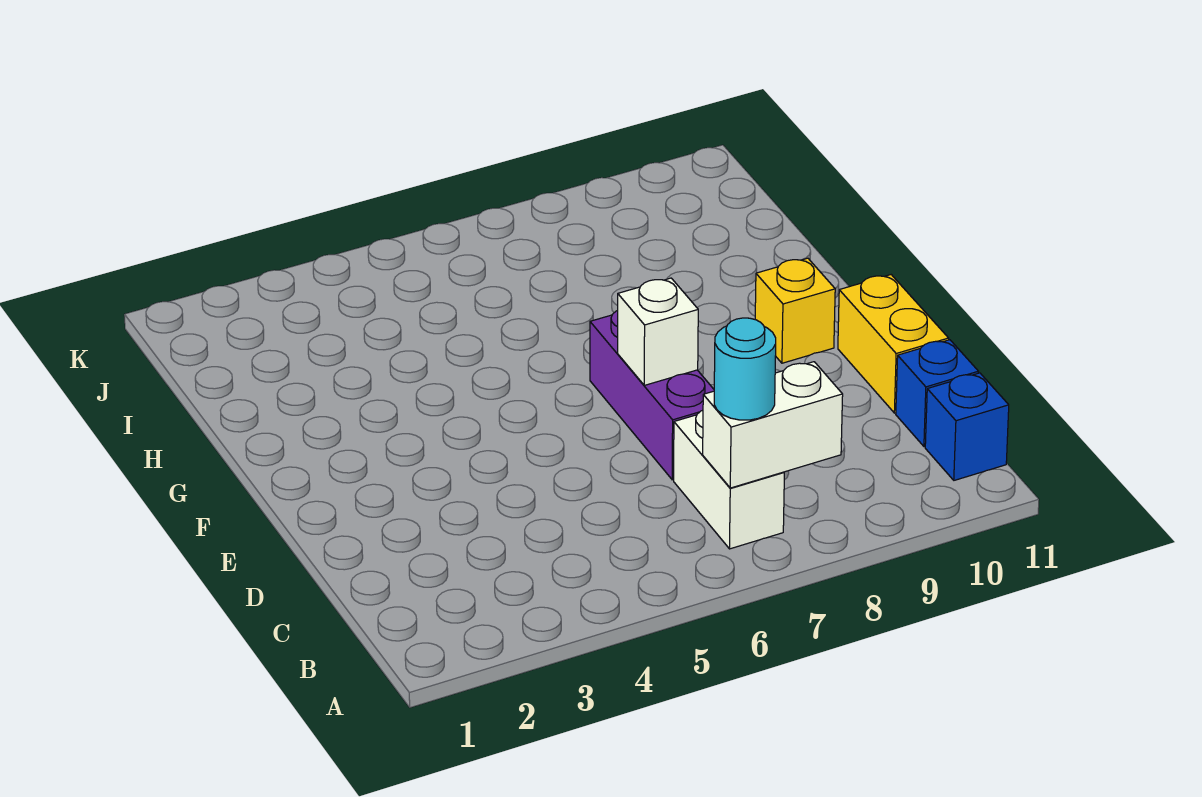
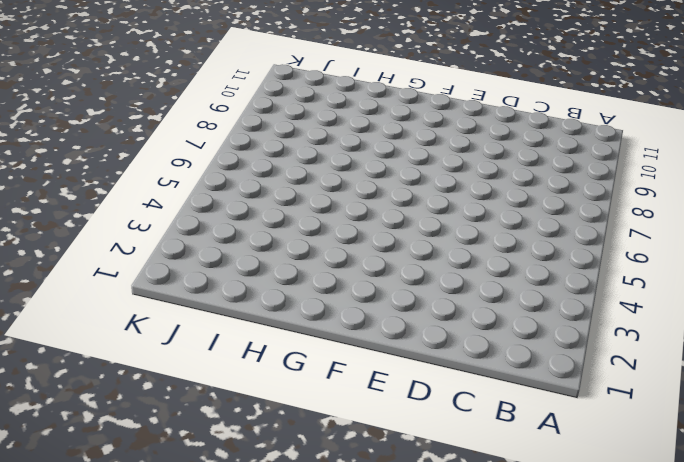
none -> white 1x2 brick [674,410,784,549]
none -> blue 1x1 brick [925,373,1009,480]

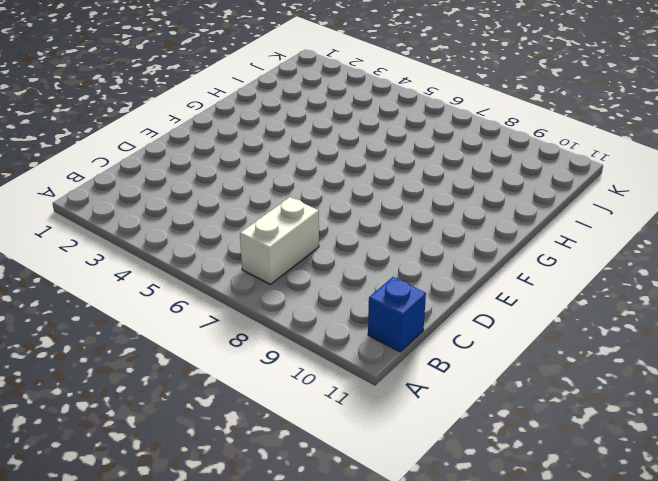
none -> blue 1x1 brick [896,340,978,447]
none -> purple 1x3 brick [590,310,714,480]

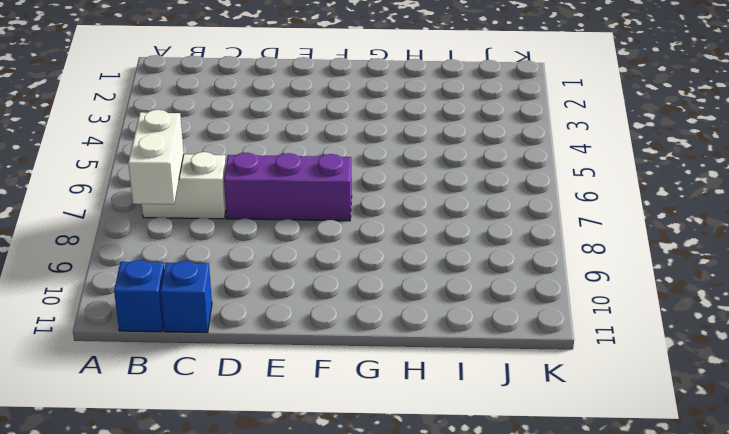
none -> yellow 1x2 brick [838,275,949,413]
none -> yellow 1x1 brick [755,258,835,363]

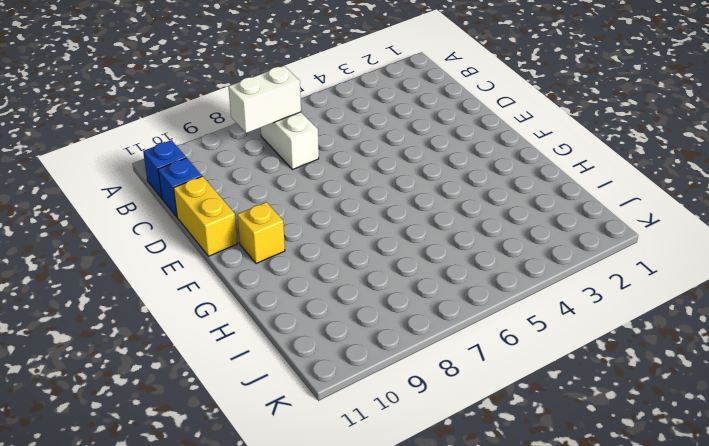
none -> purple 1x3 brick [590,310,714,480]
none -> white 1x1 brick [618,278,698,385]

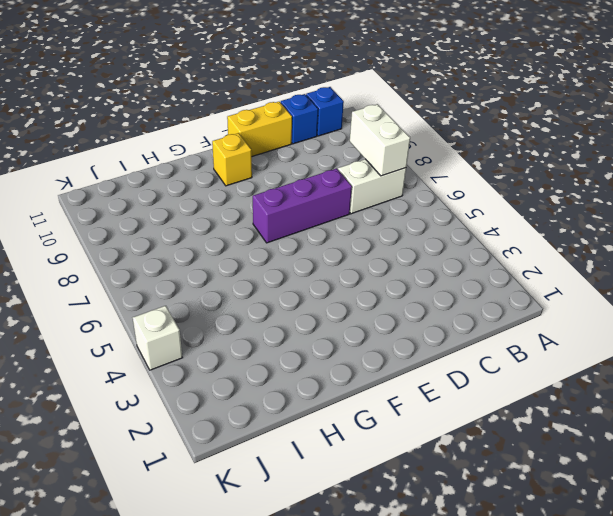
white 1x1 brick [133,306,183,370] -> white 1x1 brick moved to [618,278,698,385]
none -> cyan 1x1 round brick [714,318,776,420]

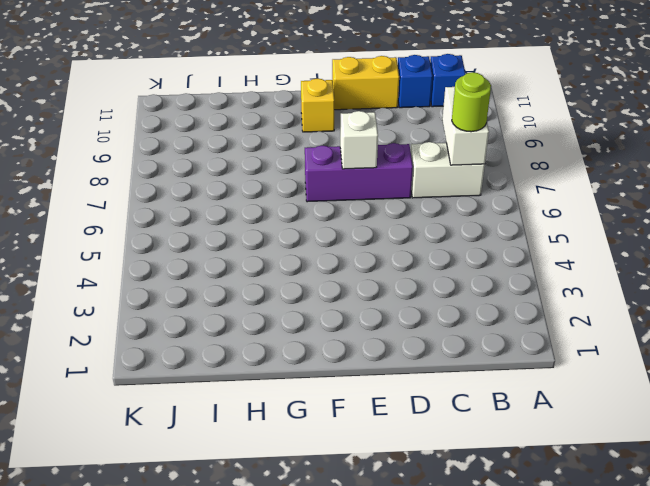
lime 1x1 round brick [452,72,491,132] -> cyan 1x1 round brick [714,318,776,420]

